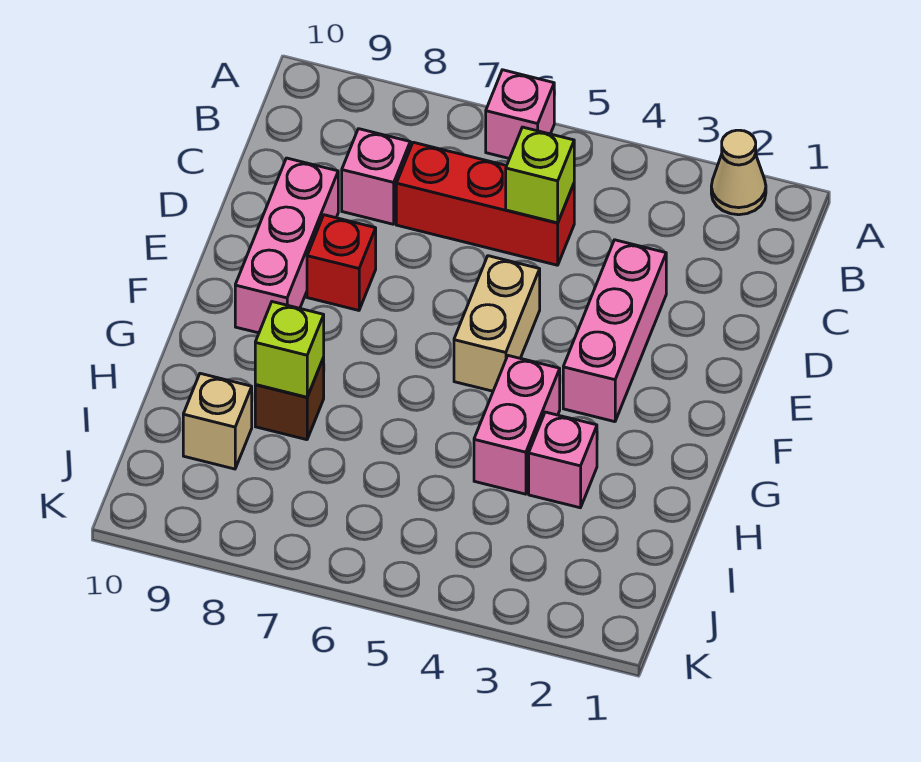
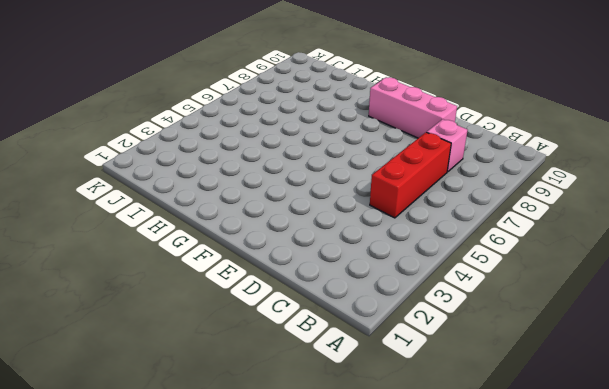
none -> tan 1x1 cone [711,130,766,215]
none -> pink 1x1 brick [486,70,554,159]
none -> pink 1x3 brick [563,240,666,422]

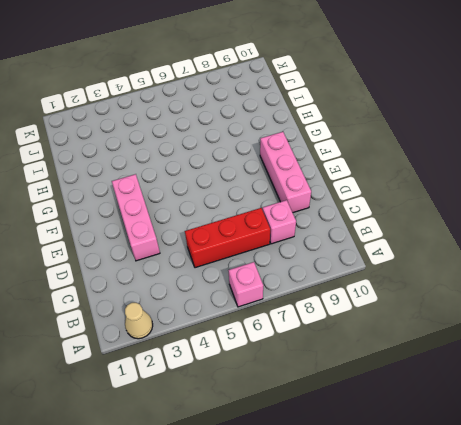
none -> tan 1x2 brick [454,256,540,391]
none -> red 1x1 brick [307,215,376,310]
none -> pink 1x2 brick [474,356,560,494]

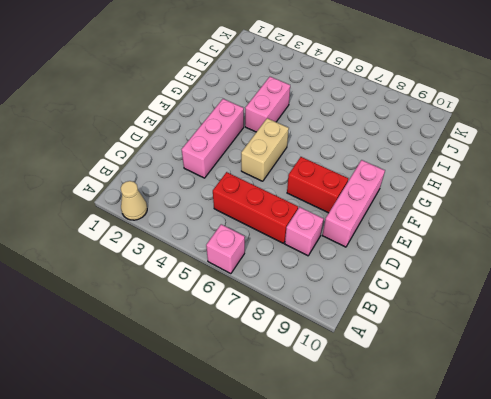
red 1x2 brick [287,157,348,213] -> red 1x1 brick [307,215,376,310]
none -> pink 1x1 brick [529,412,597,508]
none -> brown 1x1 brick [255,358,324,440]
none -> tan 1x1 brick [183,373,252,469]

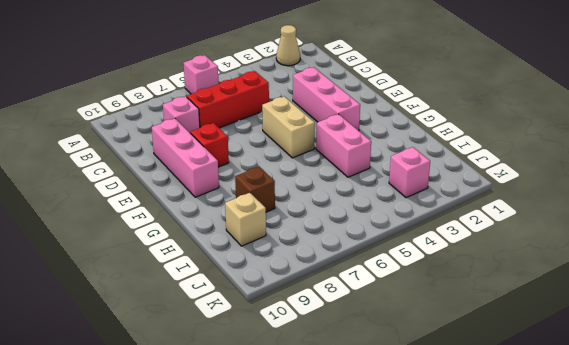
pink 1x1 brick [389,147,430,198] -> pink 1x1 brick moved to [529,412,597,508]
none -> lime 1x1 brick [506,127,574,223]
none -> lime 1x1 brick [255,302,324,397]

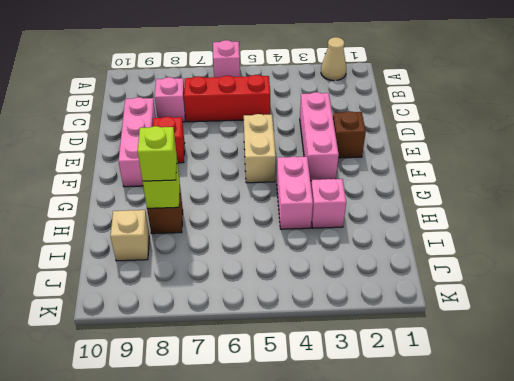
brown 1x1 brick [333,111,366,158] -> none
lime 1x1 brick [138,126,177,181] -> lime 1x1 brick moved to [506,127,574,223]

